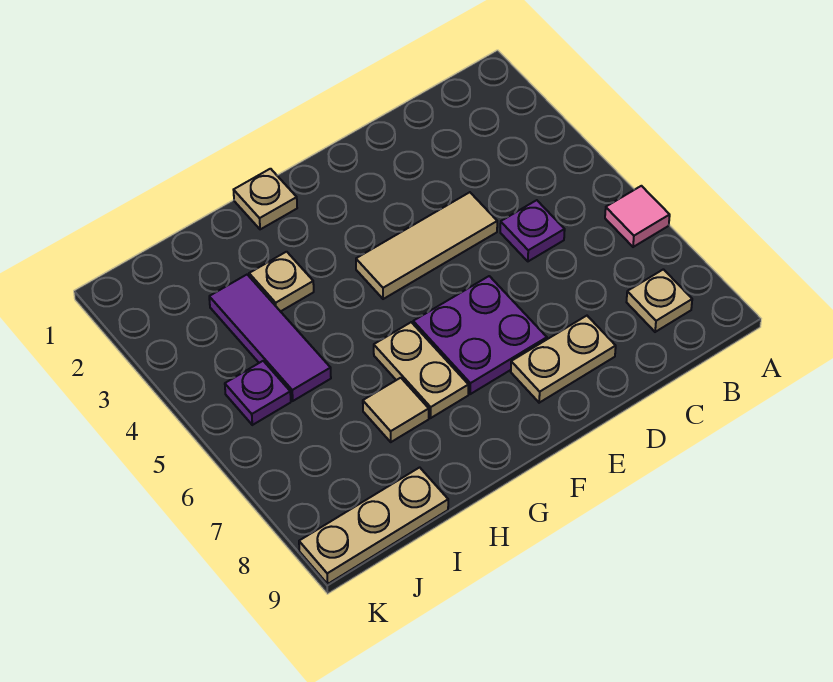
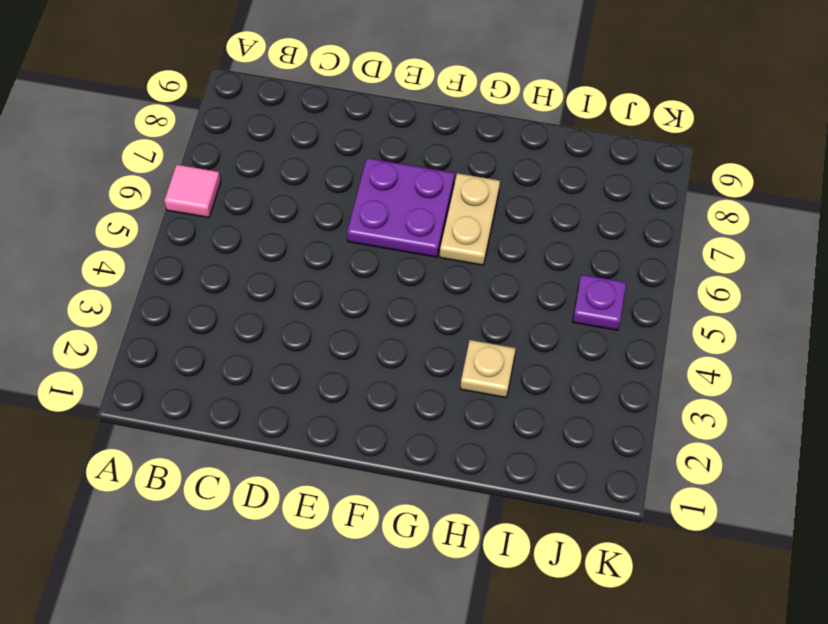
none -> tan 1x1 plate [627,269,692,332]
none -> purple 1x1 plate [500,200,565,261]
none -> tan 1x3 tile [356,192,497,299]

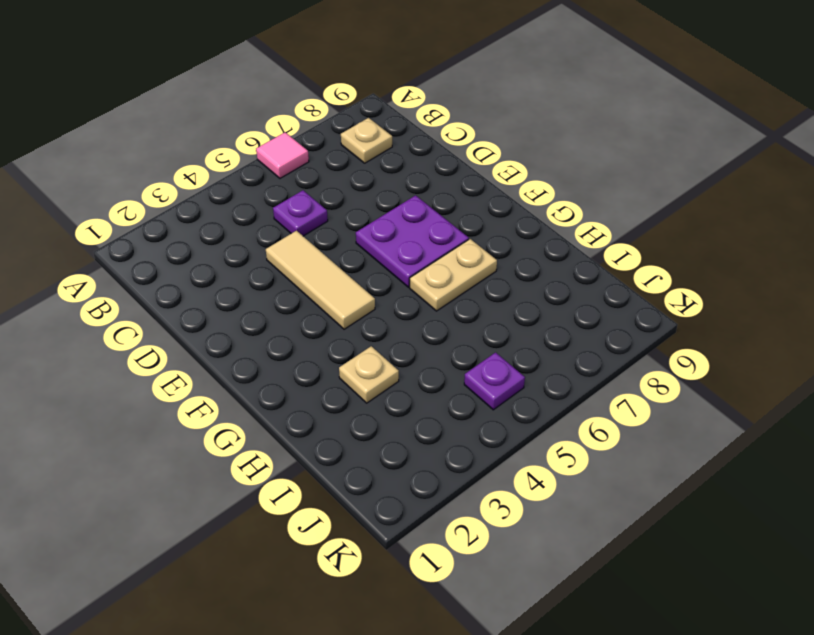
none -> tan 1x2 plate [511,316,616,403]
none -> tan 1x1 plate [234,169,297,229]
none -> tan 1x1 tile [363,378,429,442]

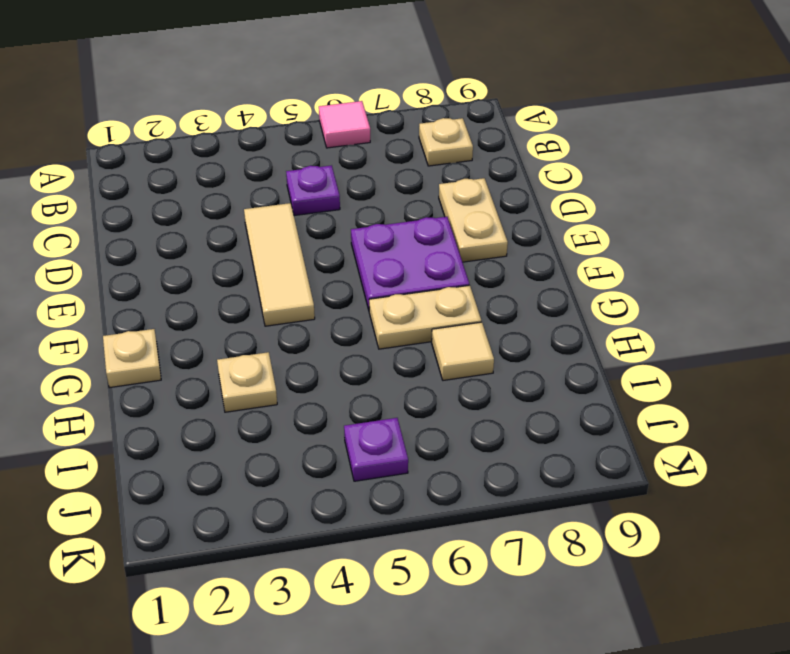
none -> purple 1x3 tile [209,275,331,401]
none -> tan 1x3 plate [299,467,448,584]

